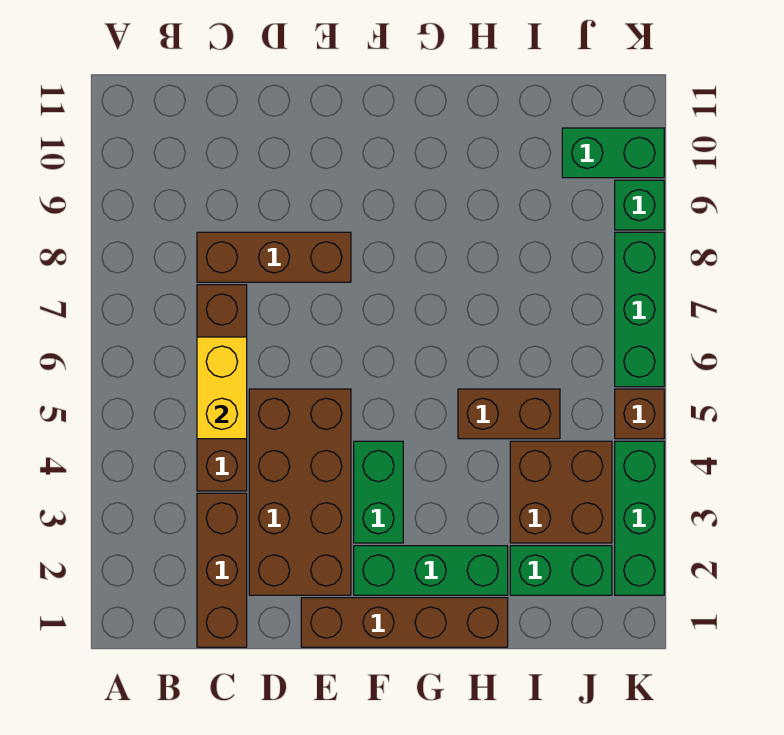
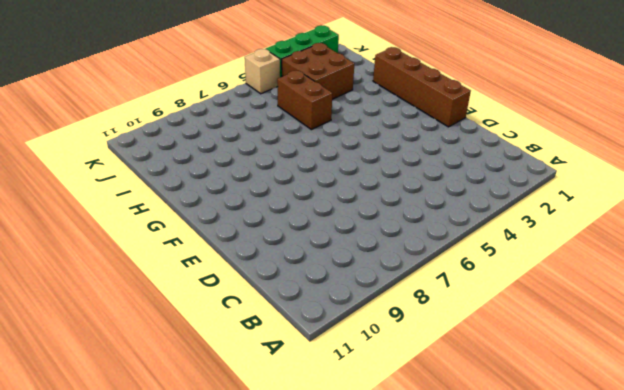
tan 1x1 brick [245,49,280,94] -> brown 1x1 brick [615,389,664,439]
none -> brown 1x3 brick [197,493,247,647]
none -> brown 1x4 brick [197,285,247,491]
none -> brown 1x3 brick [197,232,351,282]

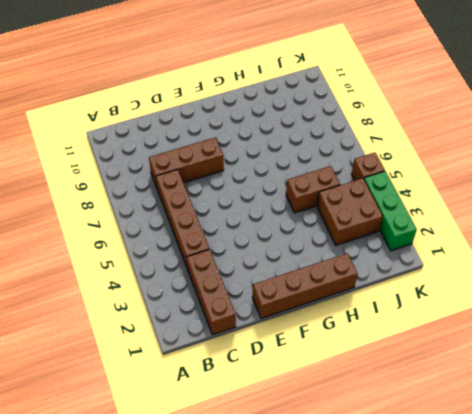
none -> brown 2x4 brick [249,389,351,595]
none -> green 1x3 brick [354,546,508,595]
none -> green 1x2 brick [354,441,403,543]

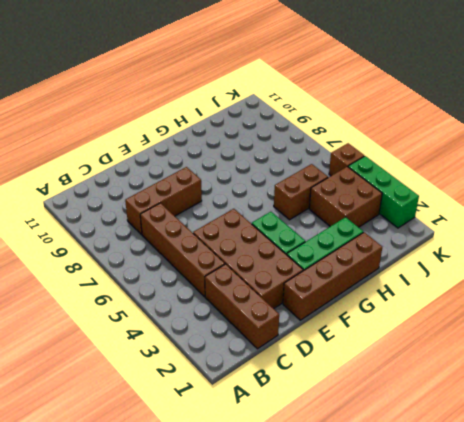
none -> green 1x2 brick [510,546,612,595]
none -> green 1x2 brick [562,128,664,178]
none -> green 1x3 brick [615,232,664,387]

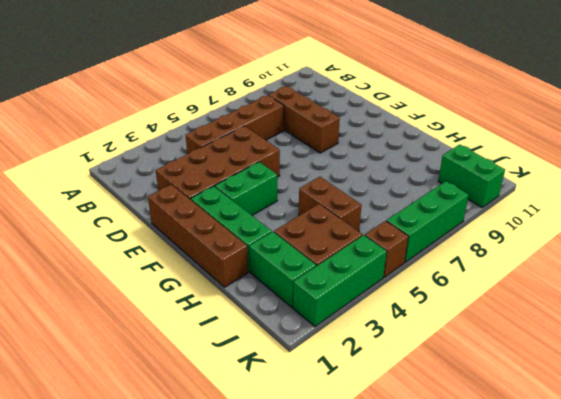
none -> brown 1x3 brick [197,493,247,647]
none -> green 1x1 brick [615,180,664,230]
none -> yellow 1x2 brick [197,337,247,439]

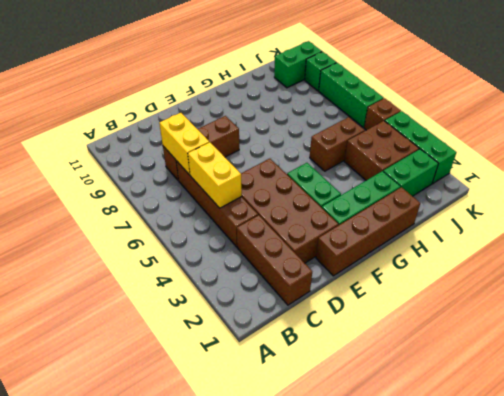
yellow 1x2 brick [159,113,209,175] -> none

